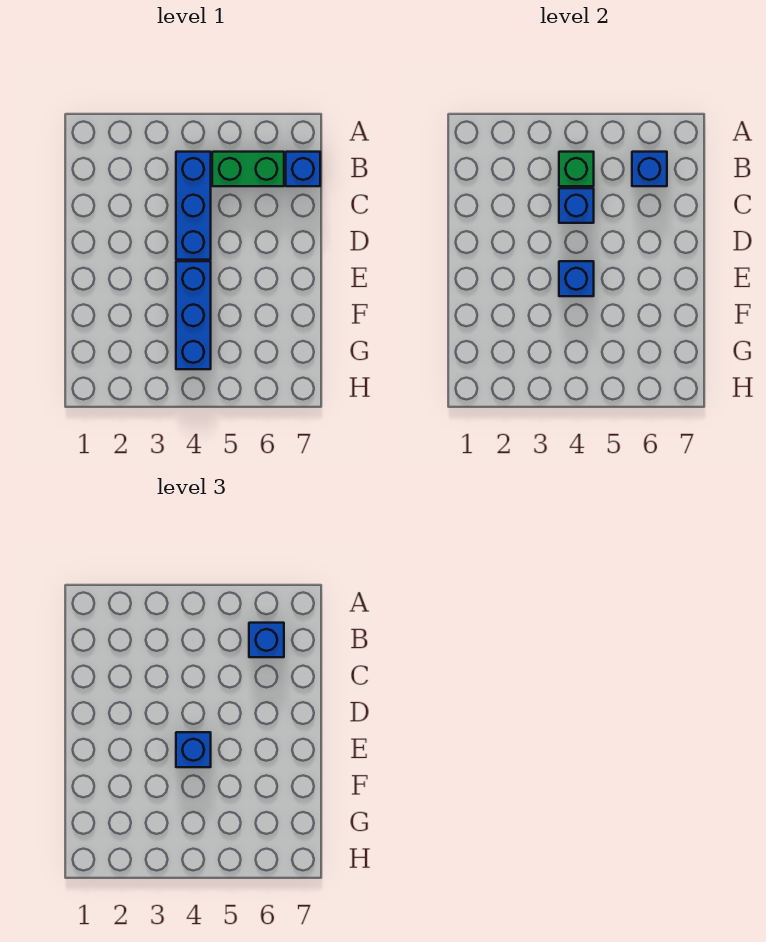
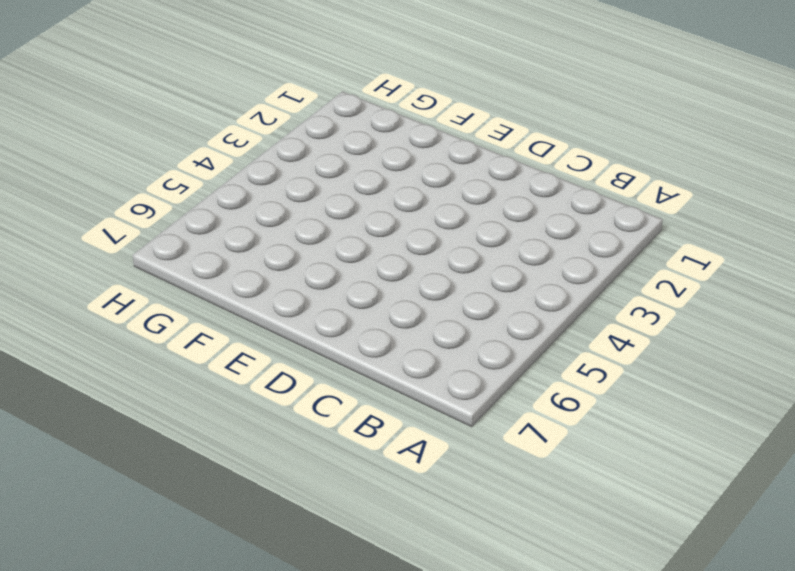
none -> blue 1x3 brick [176,152,211,260]
none -> green 1x2 brick [212,152,284,186]

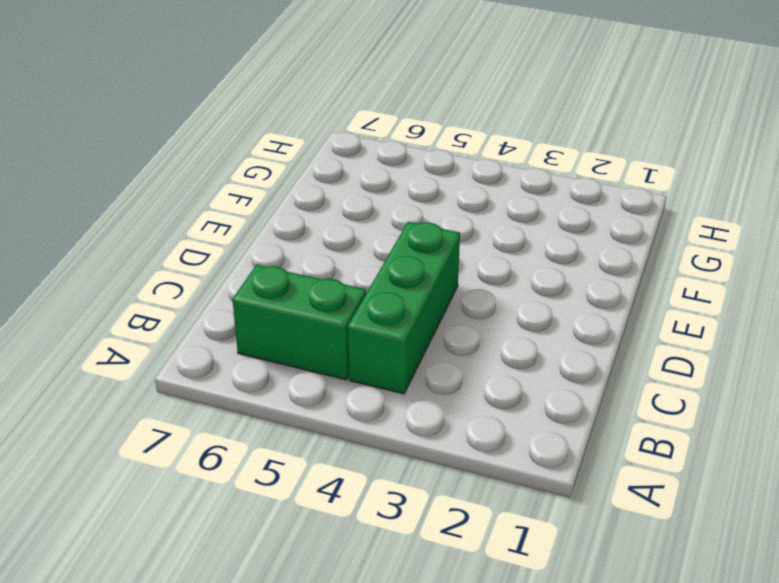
green 1x3 brick [348,222,460,394] -> blue 1x3 brick [176,152,211,260]
none -> blue 1x1 brick [286,152,320,186]
none -> blue 1x3 brick [176,261,211,369]

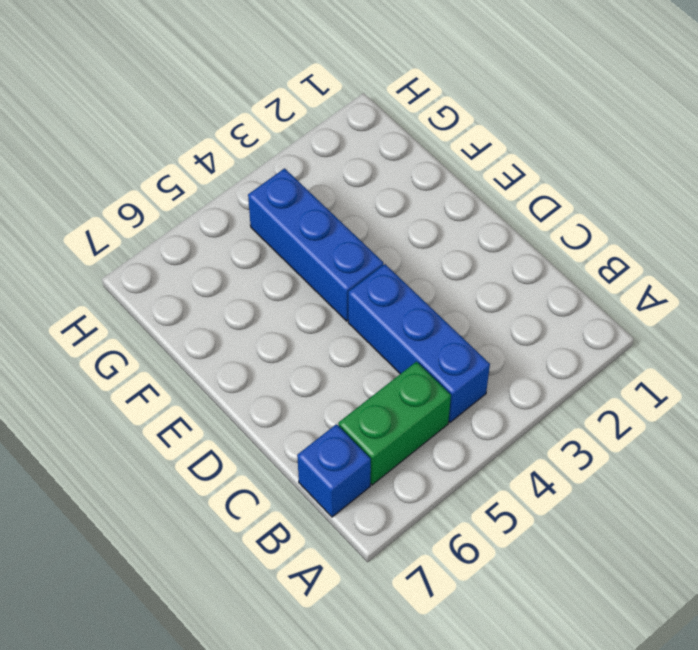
none -> green 1x1 brick [559,152,594,186]
none -> blue 1x1 brick [632,152,667,186]

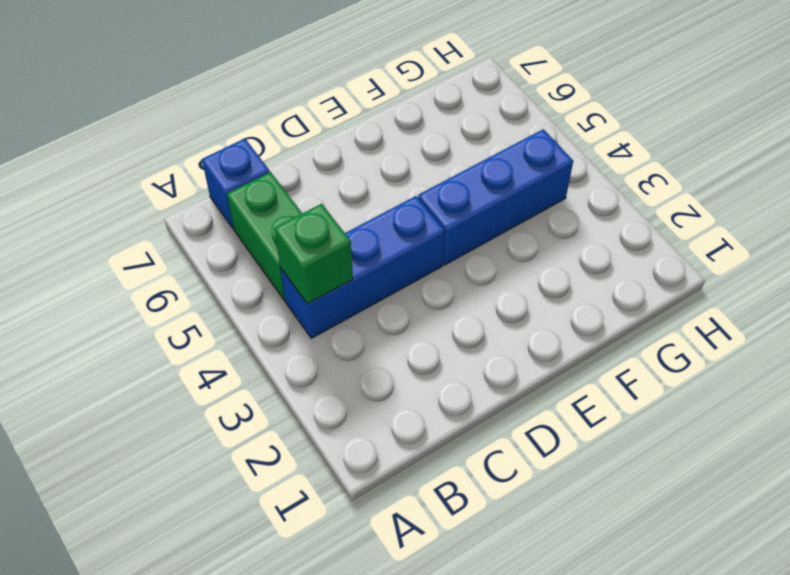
none -> blue 1x1 brick [632,152,667,186]
none -> blue 1x1 brick [559,188,594,223]

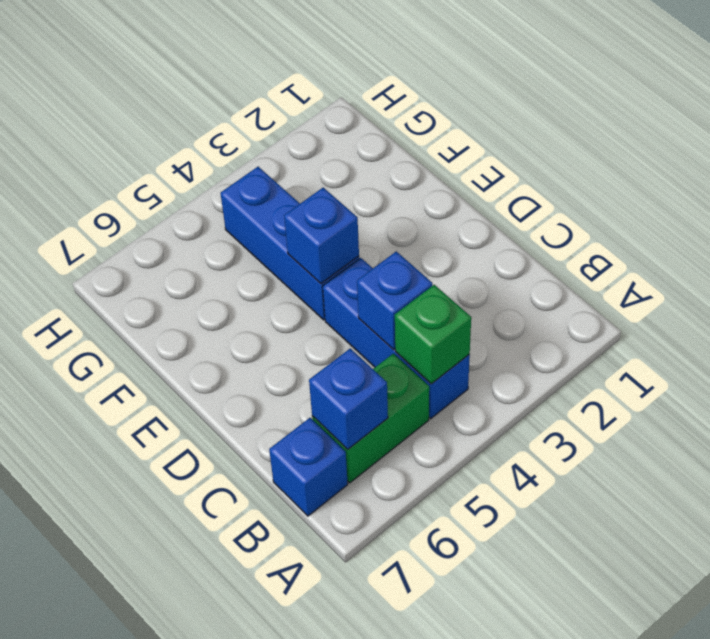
none -> blue 1x1 brick [249,623,284,657]
none -> blue 1x1 brick [176,732,211,767]

